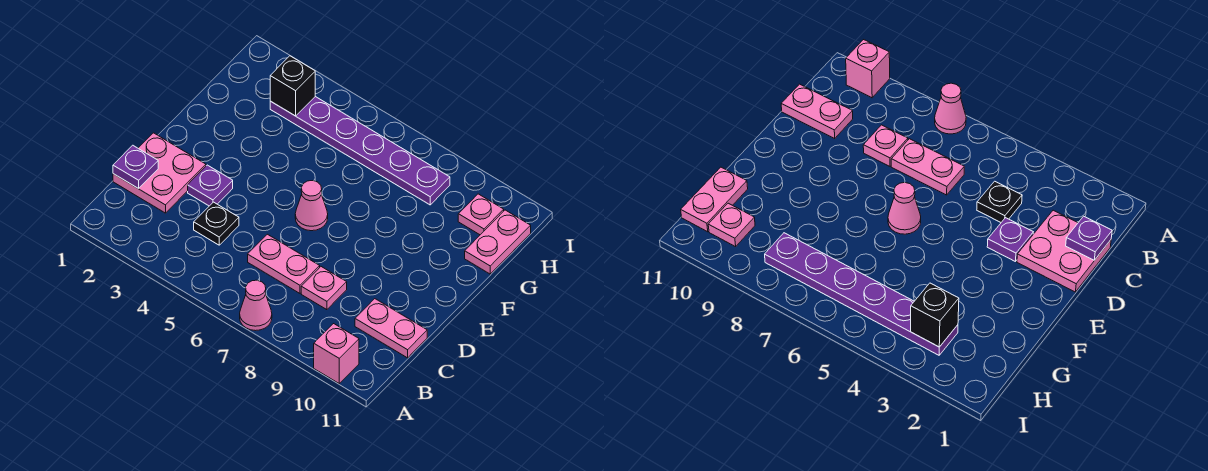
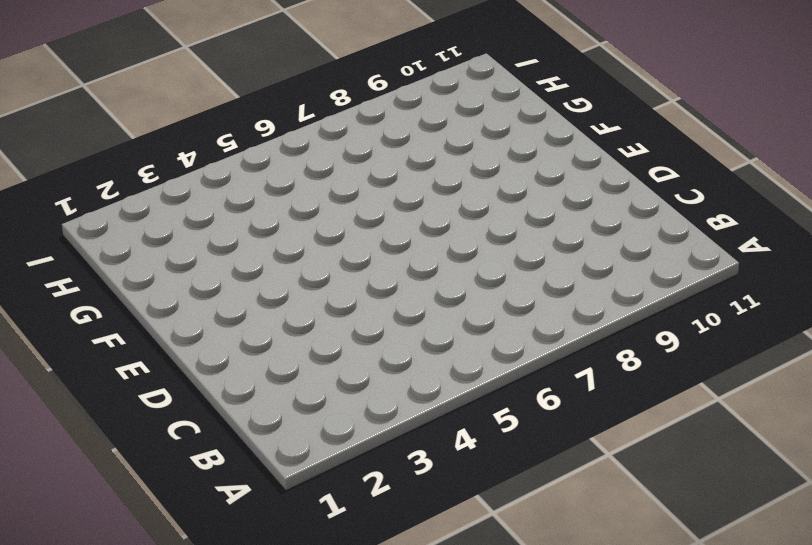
none -> pink 1x1 cone [240,280,272,331]
none -> pink 1x1 brick [314,324,359,383]
none -> pink 2x2 plate [113,133,206,213]

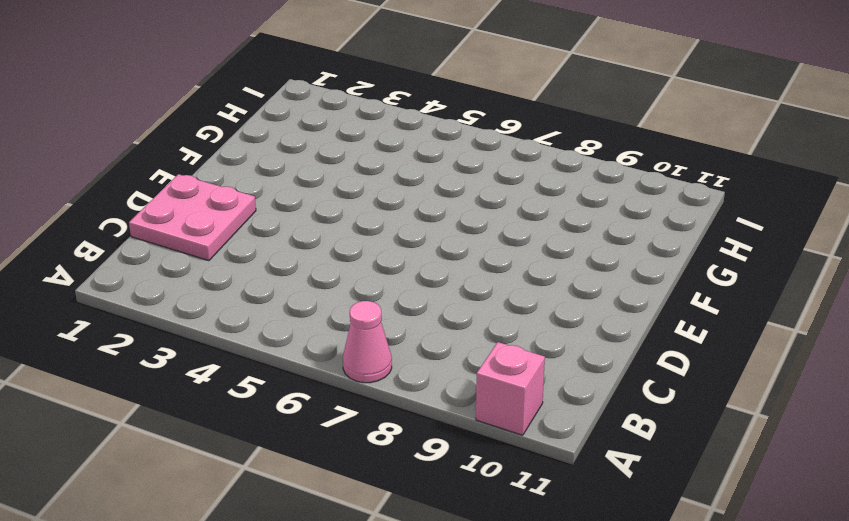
none -> black 1x1 plate [194,202,239,245]
none -> pink 1x2 plate [248,234,320,293]
none -> pink 1x1 plate [301,267,347,310]

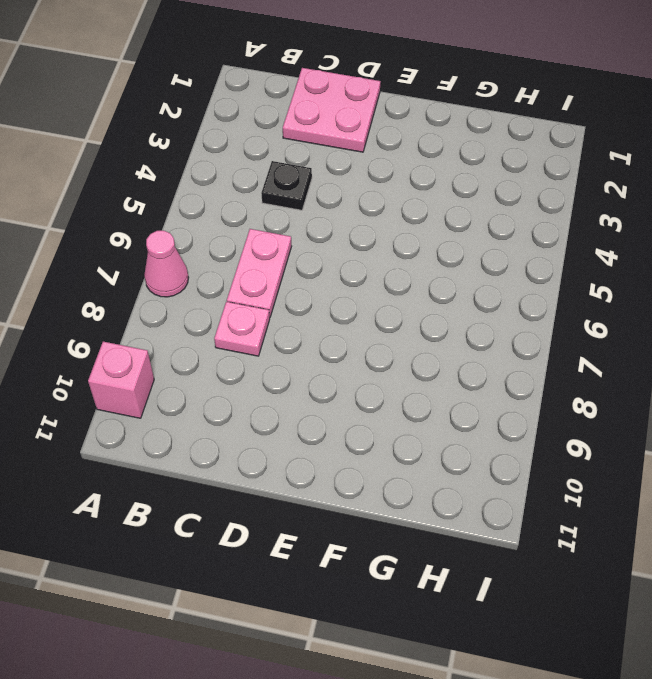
none -> pink 1x2 plate [355,299,427,358]
none -> purple 1x1 plate [188,165,233,206]
none -> pink 1x1 cone [295,181,328,231]

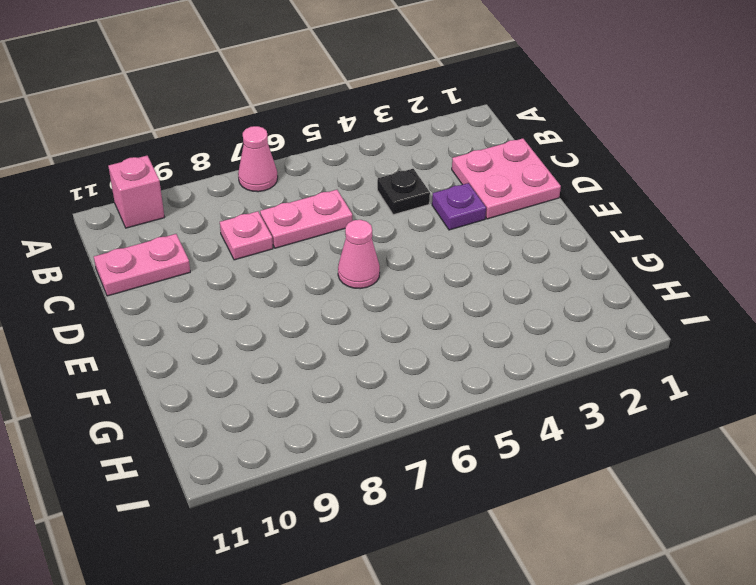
none -> pink 1x2 plate [465,210,531,274]
none -> purple 1x6 plate [270,97,450,205]
none -> pink 1x1 plate [458,194,504,235]

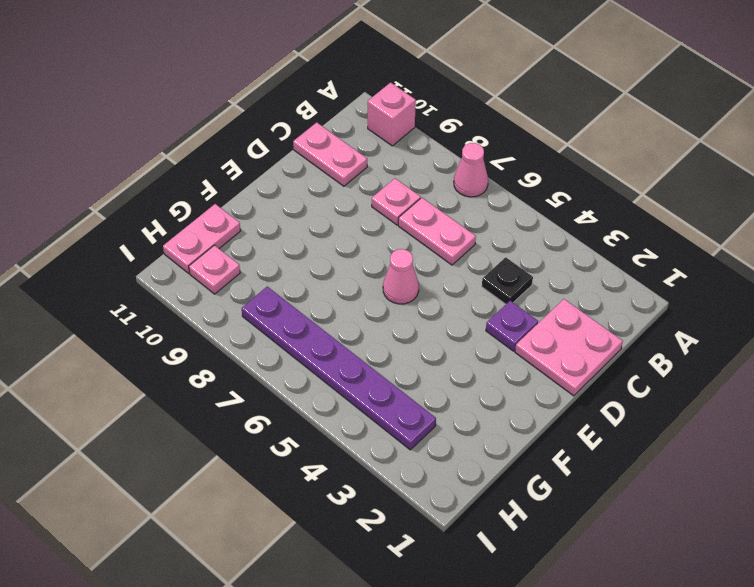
none -> purple 1x1 plate [113,145,158,188]
none -> black 1x1 brick [270,56,315,116]

